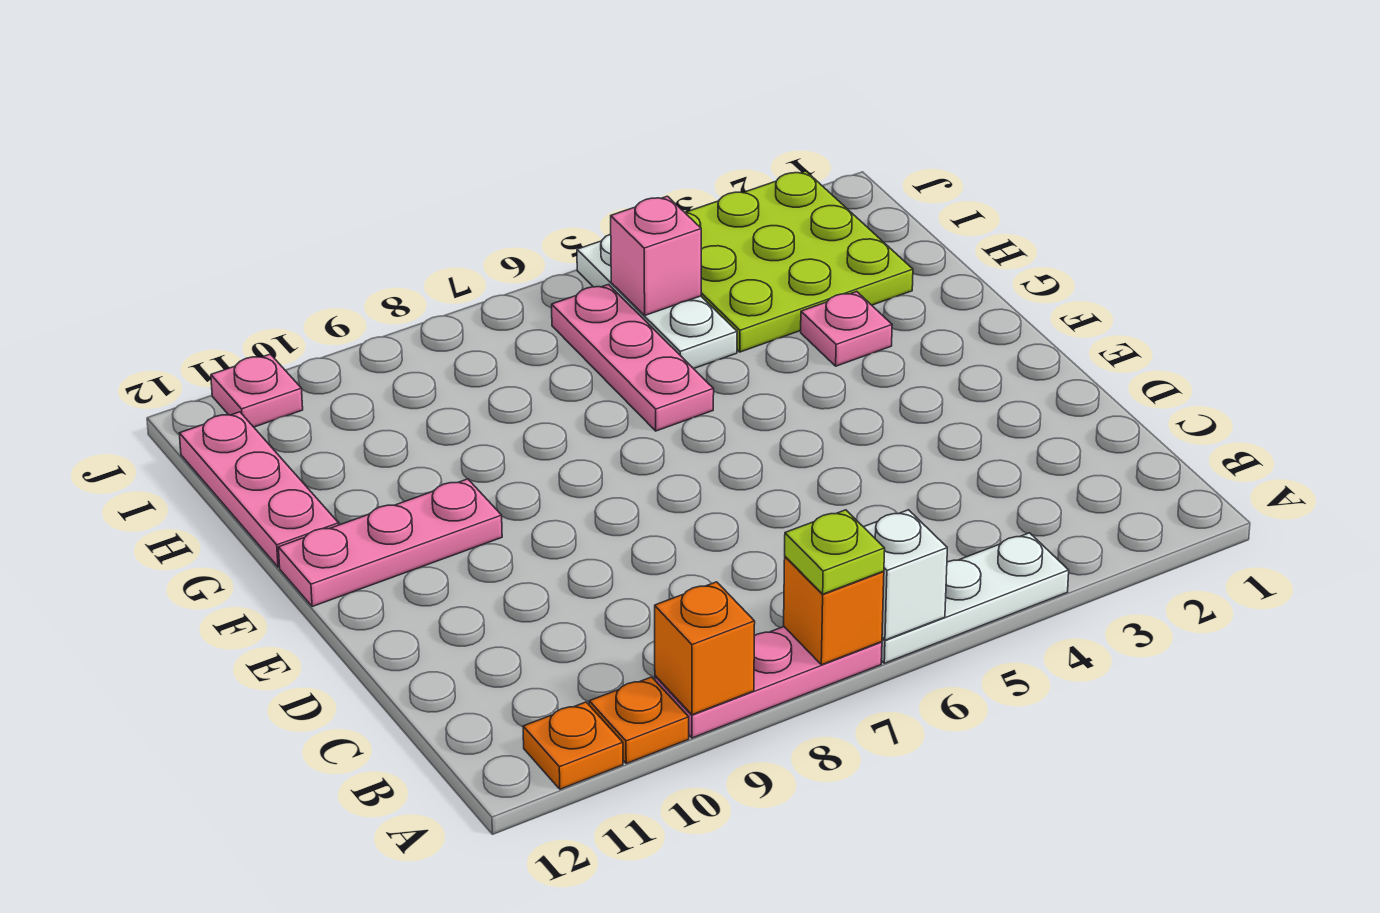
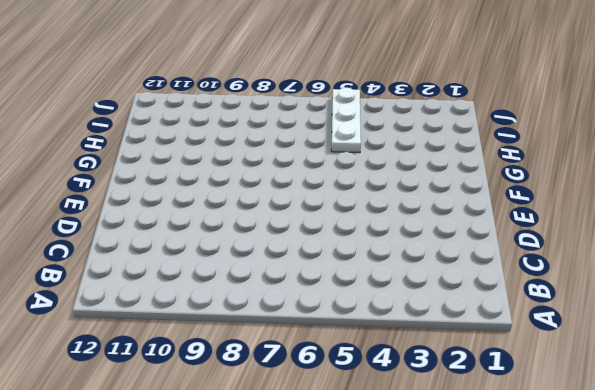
none -> white 1x3 plate [881,533,1069,663]
none -> pink 1x3 plate [655,627,882,738]
none -> orange 1x1 plate [589,677,689,763]

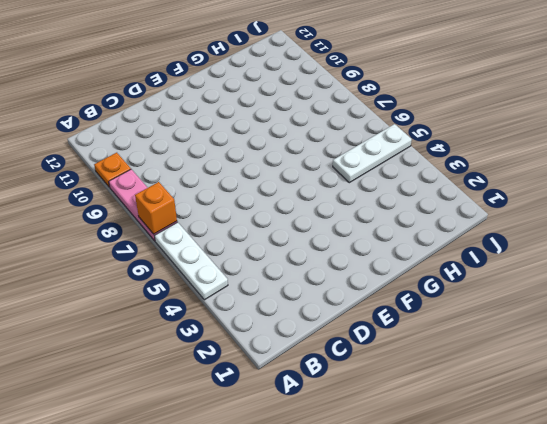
none -> orange 1x1 plate [523,702,623,789]
none -> pink 1x3 plate [278,479,502,607]
none -> pink 1x1 plate [801,291,892,366]

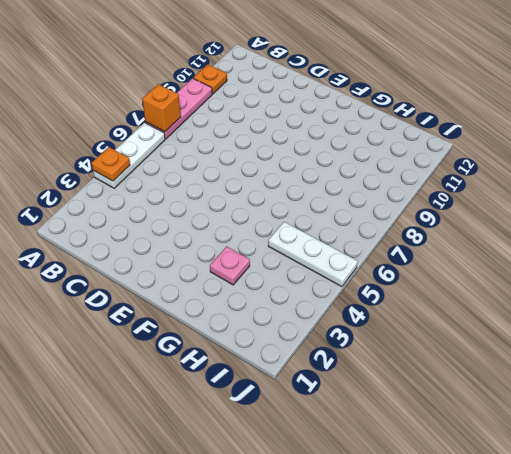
orange 1x1 plate [92,147,130,181] -> orange 1x1 plate moved to [523,702,623,789]
none -> pink 1x3 plate [278,479,502,607]
none -> pink 1x3 plate [552,284,714,431]
none -> pink 1x3 plate [179,412,339,567]

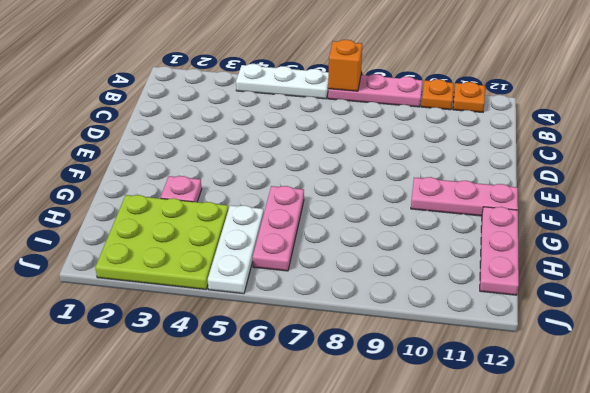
none -> pink 1x1 plate [211,354,303,427]
none -> white 1x1 brick [864,510,947,640]
none -> orange 1x1 brick [655,582,755,715]

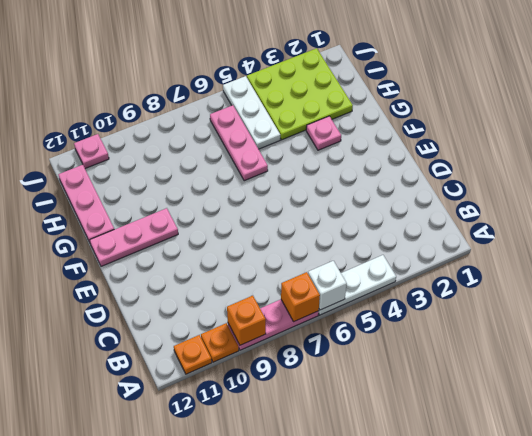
none -> pink 1x1 brick [611,196,701,315]
none -> lime 1x1 plate [785,510,885,594]

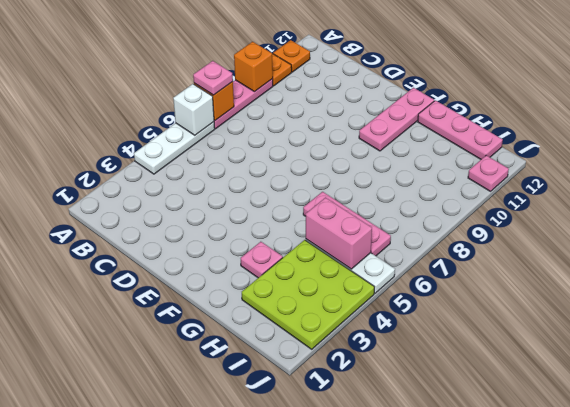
pink 1x1 plate [193,61,233,95] -> lime 1x1 plate [785,510,885,594]
pink 1x2 brick [306,198,372,269] -> pink 1x1 brick [611,196,701,315]

